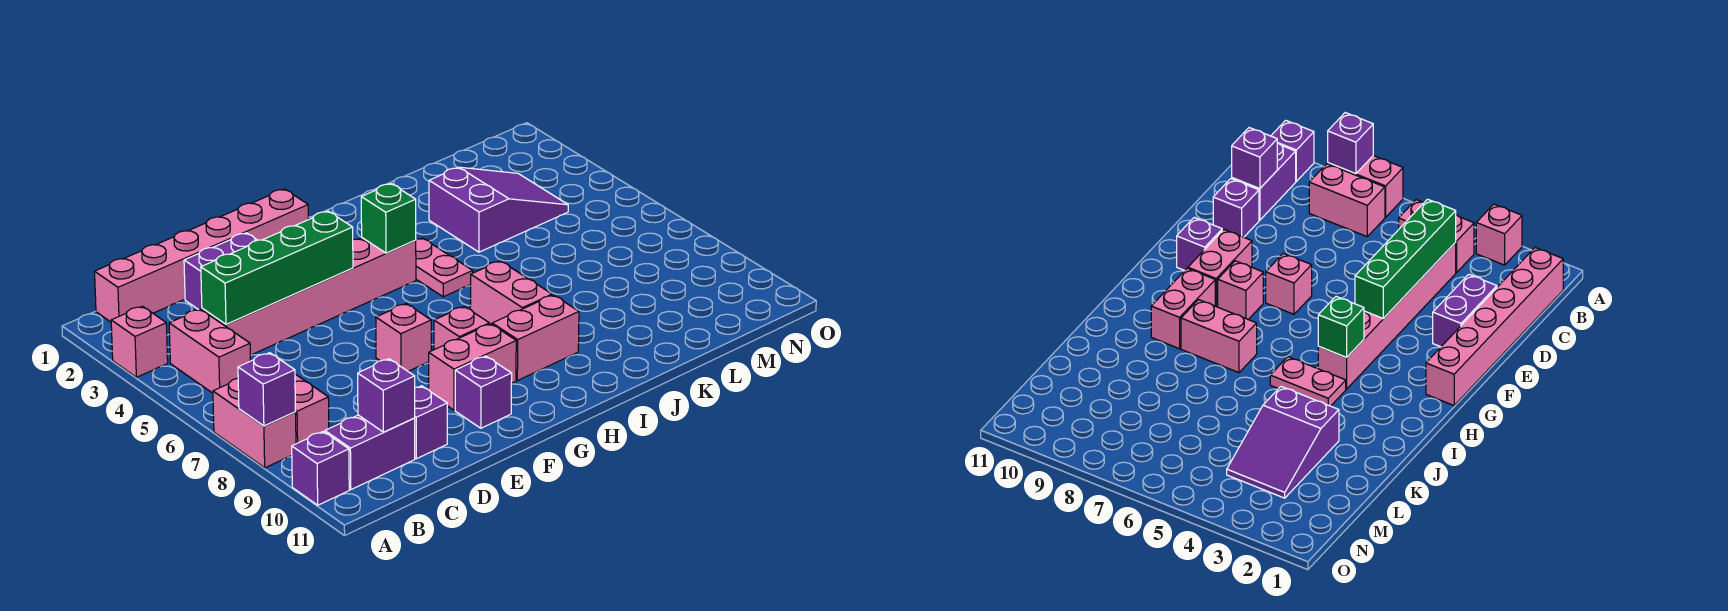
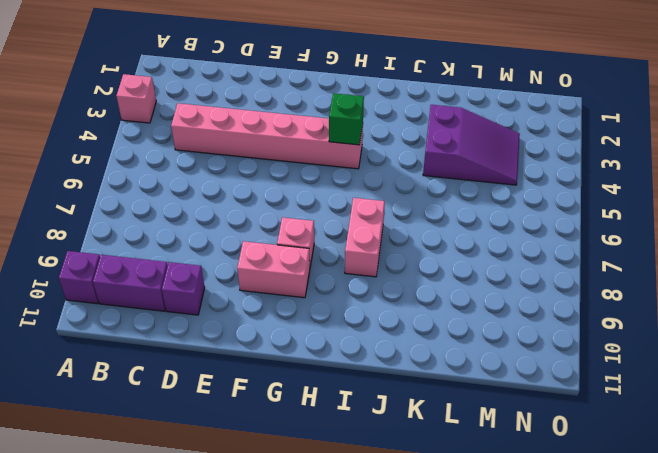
none -> pink 1x2 brick [213,378,296,468]
none -> pink 1x6 brick [95,189,308,322]
none -> pink 1x2 brick [169,309,250,393]

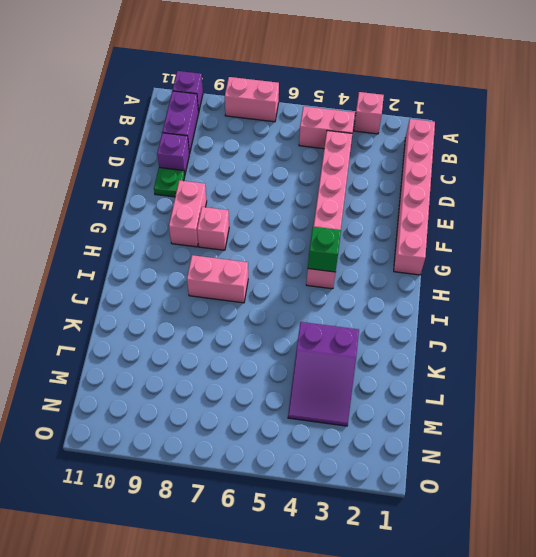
green 1x1 plate [154,168,185,197] -> none
none -> pink 1x2 brick [295,374,329,444]
none -> purple 1x2 brick [184,233,257,310]
none -> pink 1x1 brick [376,304,431,371]

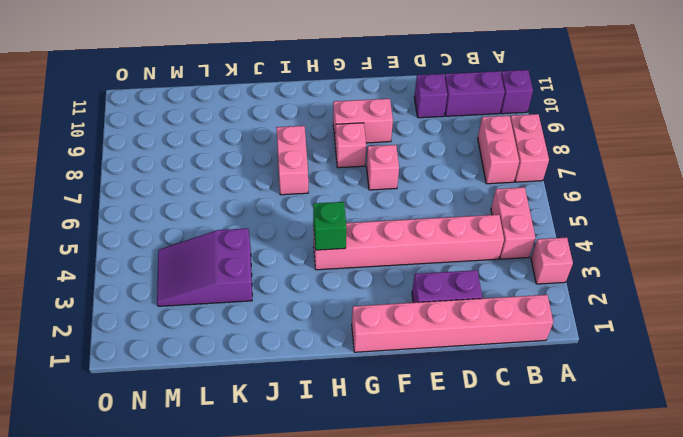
none -> purple 1x1 brick [455,356,512,428]
none -> pink 1x2 brick [492,295,579,380]
none -> pink 1x2 plate [415,238,473,297]

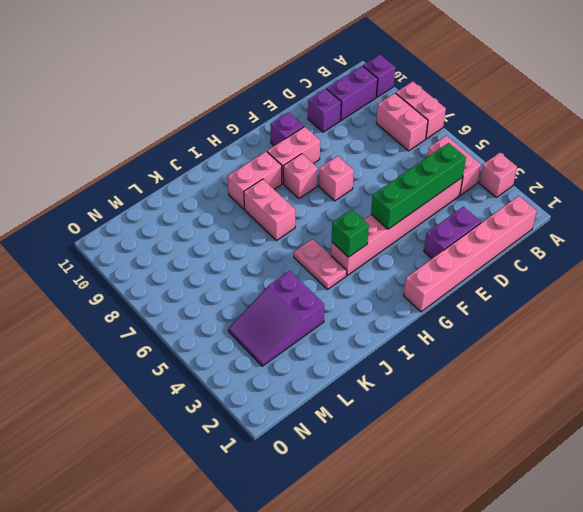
none -> purple 1x1 brick [238,353,296,426]
none -> purple 1x1 brick [358,359,415,432]

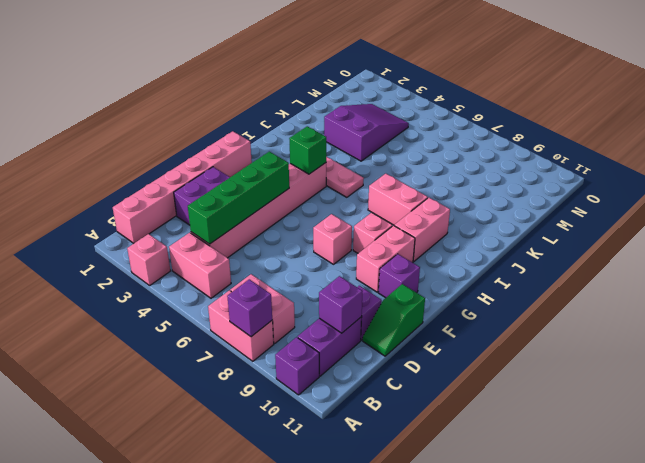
green 1x2 slope [363,284,425,356] -> none

